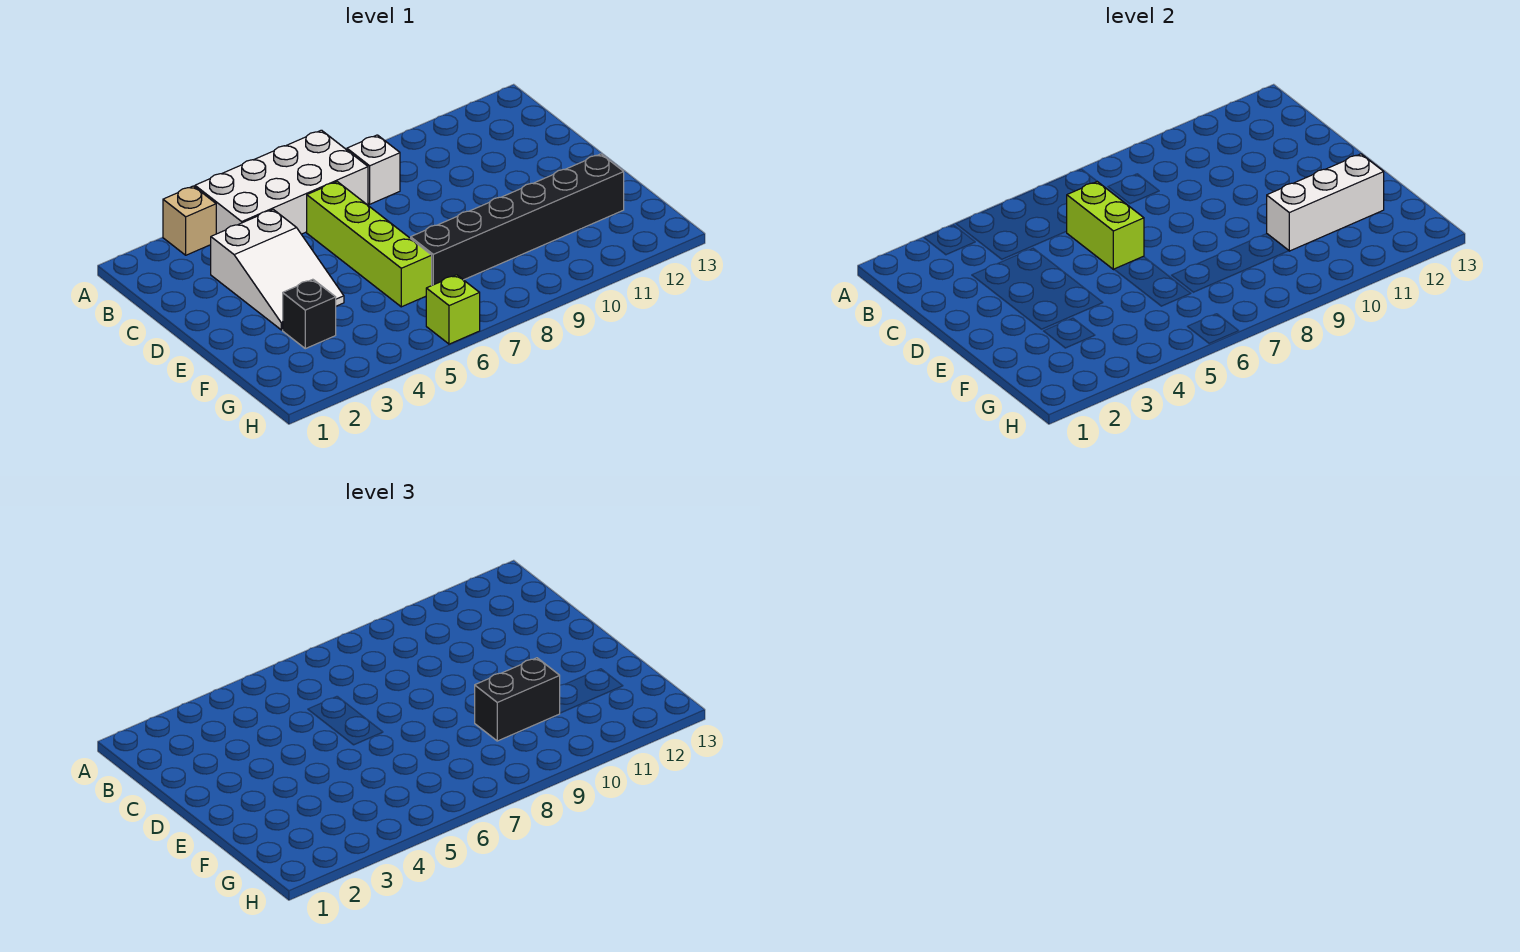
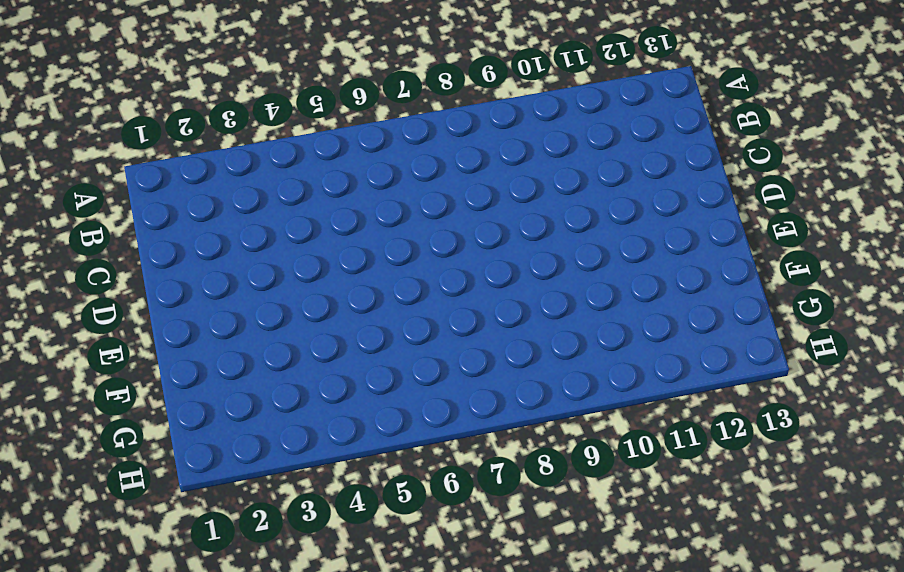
none -> tan 1x1 brick [163,186,216,255]
none -> white 2x4 brick [195,130,368,234]

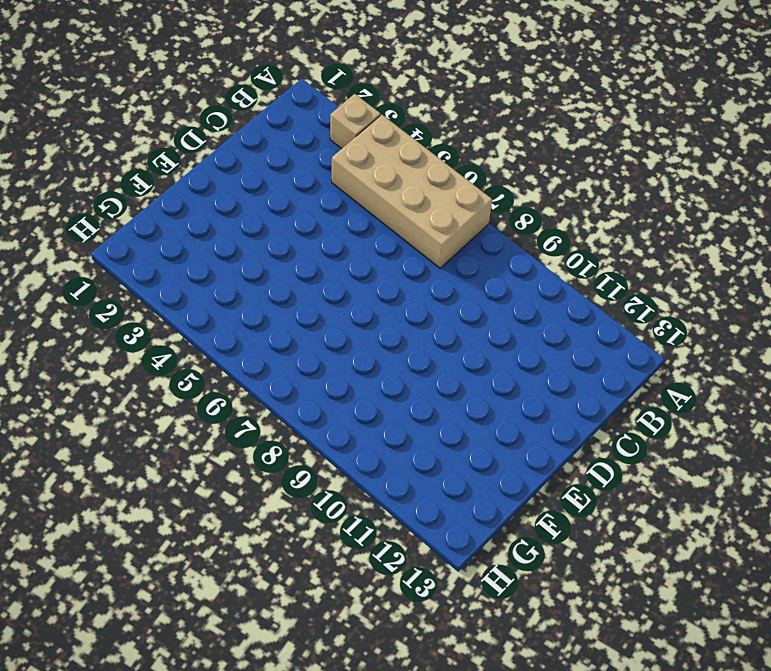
tan 2x4 brick [332,115,492,268] -> white 2x4 brick [195,130,368,234]
none -> white 1x1 brick [347,135,400,204]
none -> white 2x3 slope [211,209,344,330]

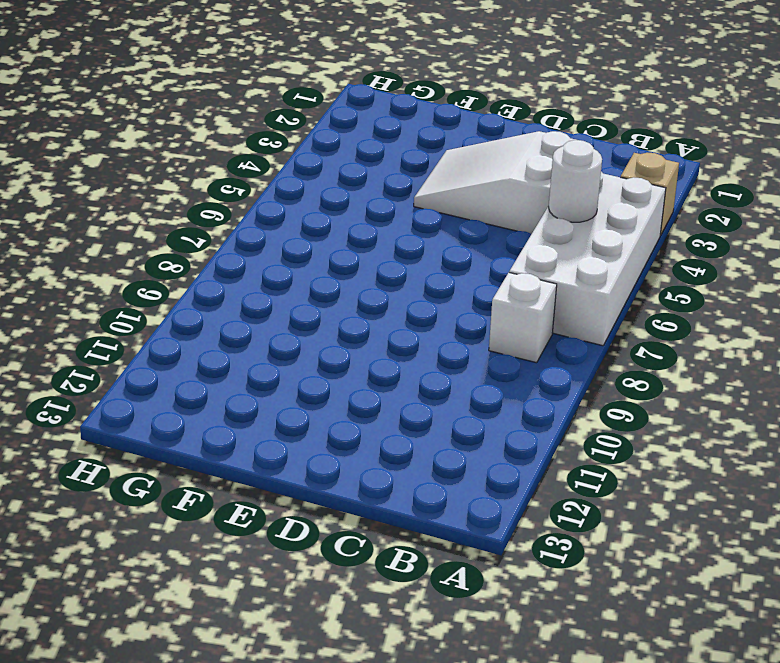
white 1x1 round brick [549,140,602,222] -> none
none -> lime 1x4 brick [307,182,432,307]
none -> black 1x1 brick [283,279,336,349]

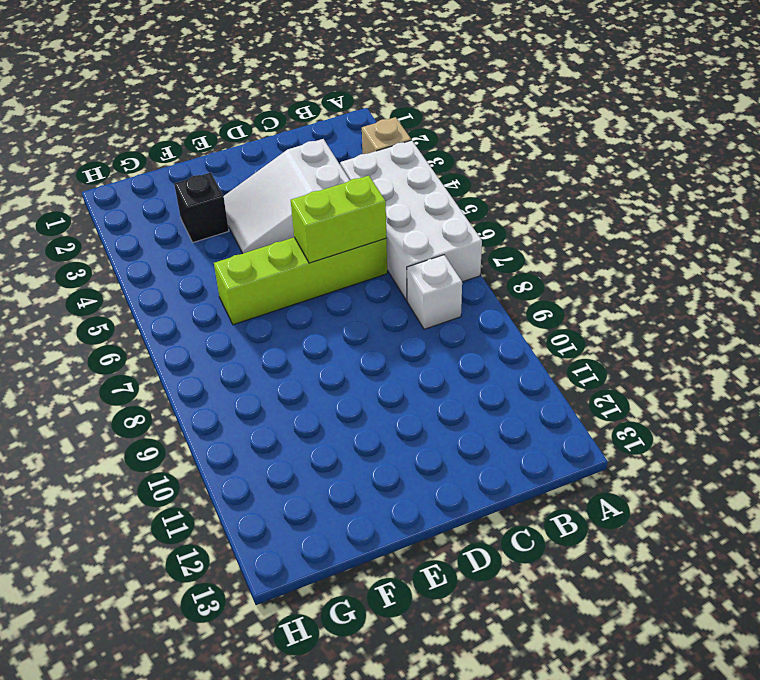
none -> black 1x6 brick [411,154,624,285]
none -> lime 1x1 brick [426,275,480,344]

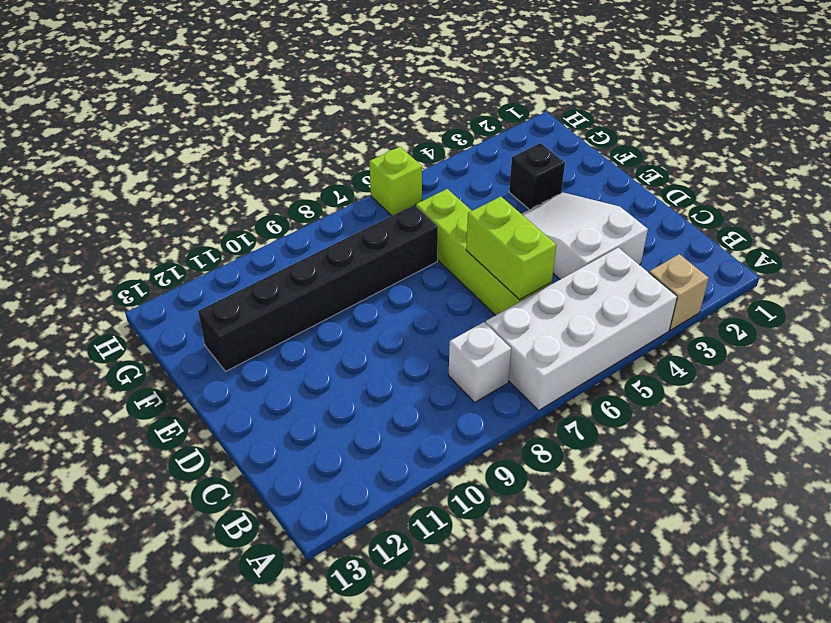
none -> white 1x3 brick [1267,154,1384,251]
none -> black 1x2 brick [475,658,560,741]

